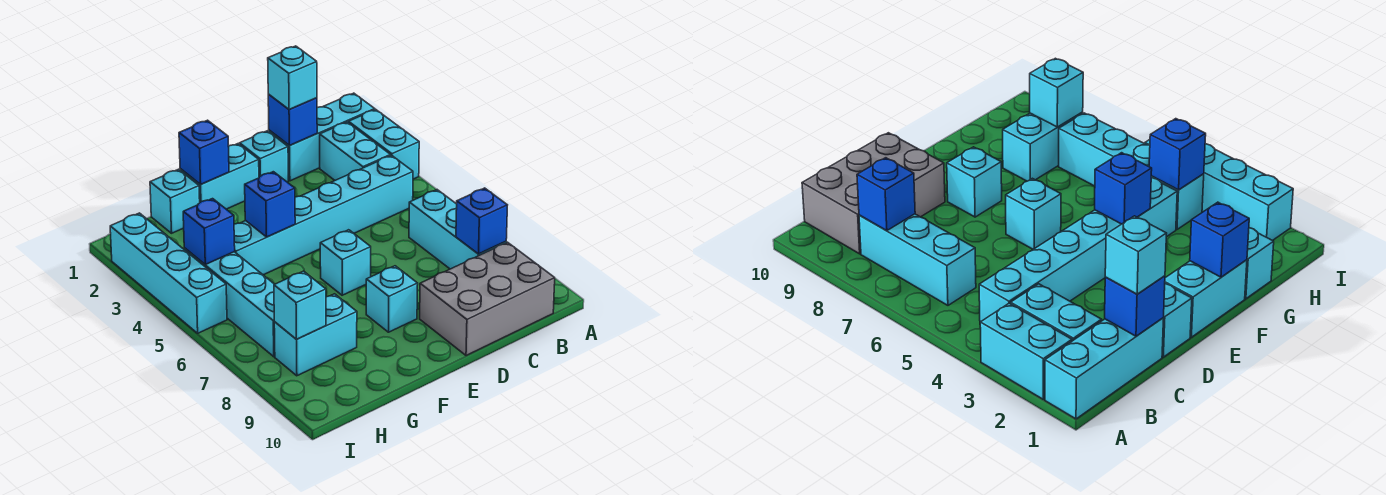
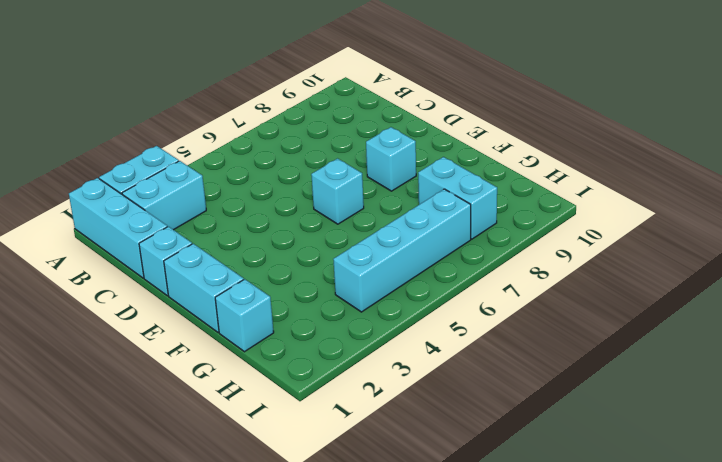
none -> cyan 1x6 brick [234,155,413,275]
none -> cyan 1x3 brick [409,190,506,269]
none -> grey 2x3 brick [420,242,555,356]

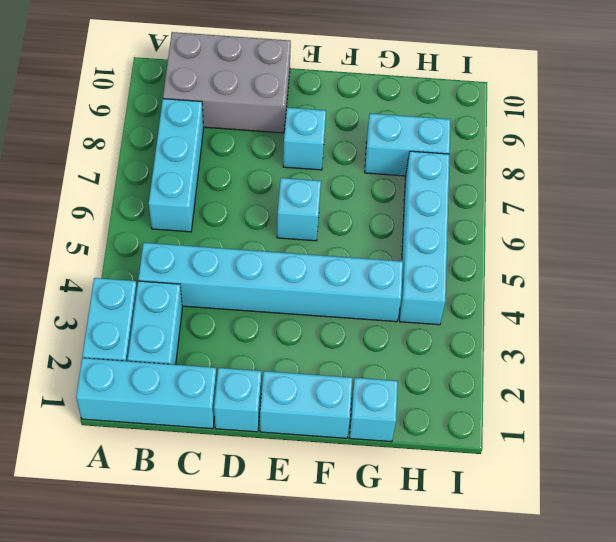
none -> cyan 1x4 brick [110,213,227,333]
none -> blue 1x1 brick [456,188,507,254]
none -> blue 1x1 brick [268,94,317,146]

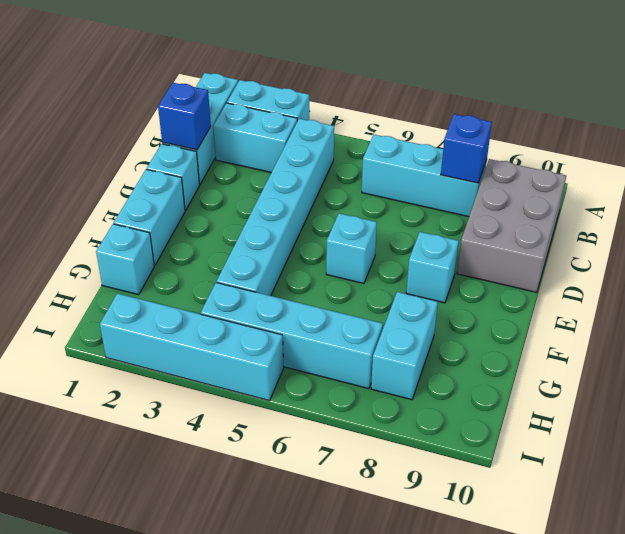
none -> blue 1x1 brick [179,120,229,184]
none -> blue 1x1 brick [245,172,295,237]
none -> blue 1x1 brick [183,199,235,265]

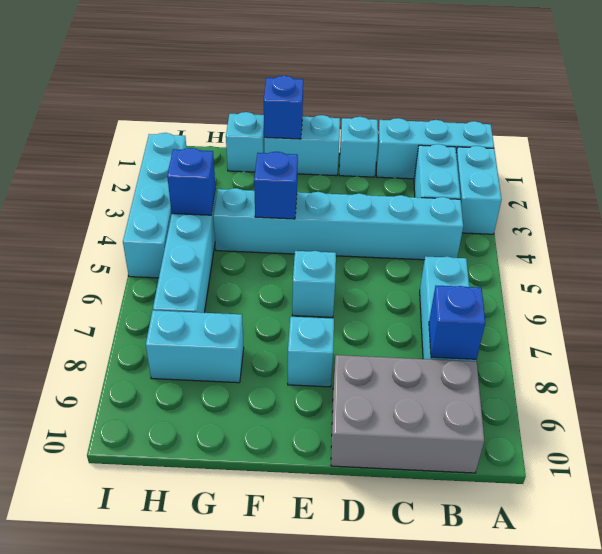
none -> blue 1x1 brick [268,94,317,146]
none -> cyan 1x1 brick [274,271,326,339]
none -> cyan 1x1 brick [268,46,317,110]

